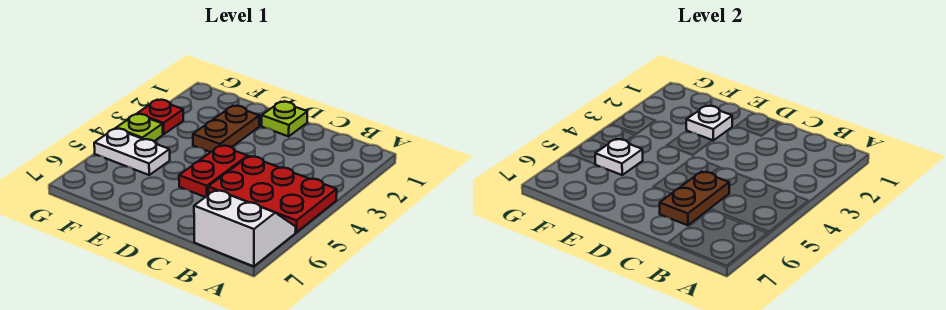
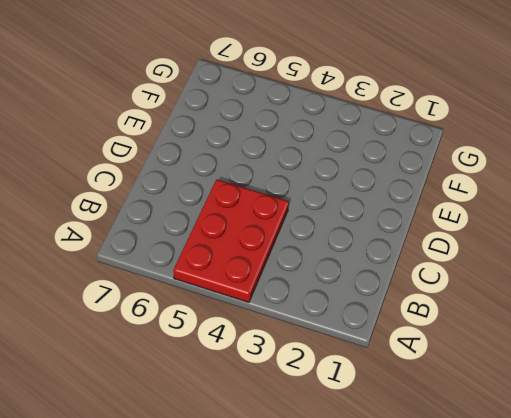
none -> white 2x2 slope [194,190,296,266]
none -> lime 1x1 plate [262,102,307,136]

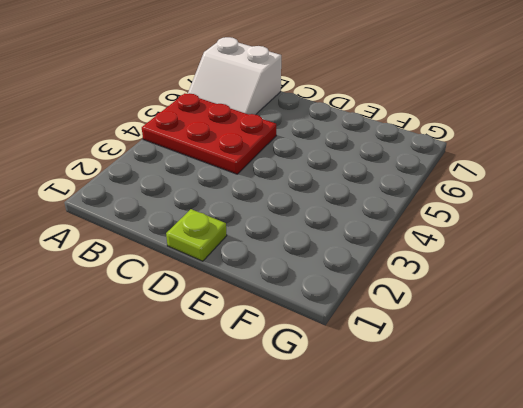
none -> red 1x2 plate [179,145,248,197]
none -> brown 1x2 plate [193,106,259,152]

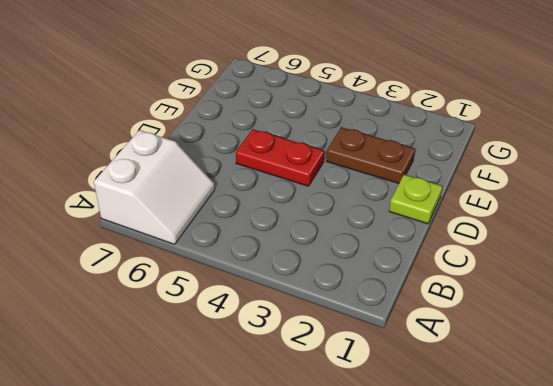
none -> red 2x3 plate [208,156,337,232]
none -> white 1x2 plate [94,129,170,175]

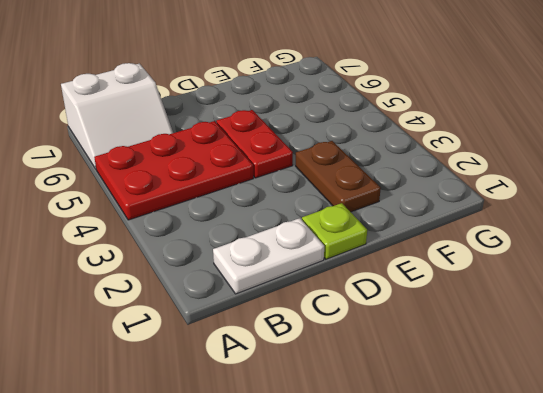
white 1x2 plate [213,218,324,294] -> white 1x2 plate moved to [94,129,170,175]
none -> red 1x1 plate [137,100,183,134]
none -> lime 1x1 plate [116,114,163,141]

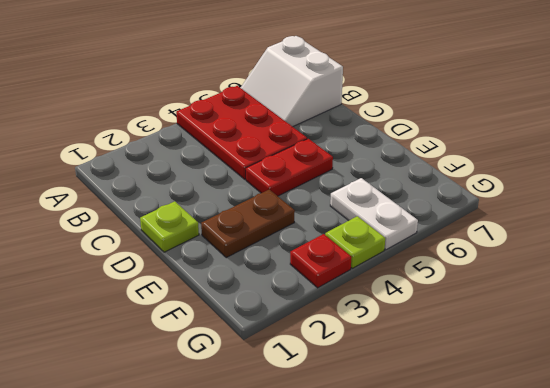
none -> brown 1x2 plate [660,172,729,225]
none -> white 1x1 plate [686,106,732,140]

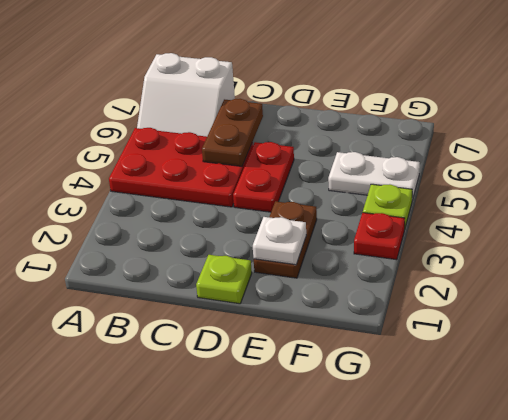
none -> white 1x1 plate [595,139,643,175]

